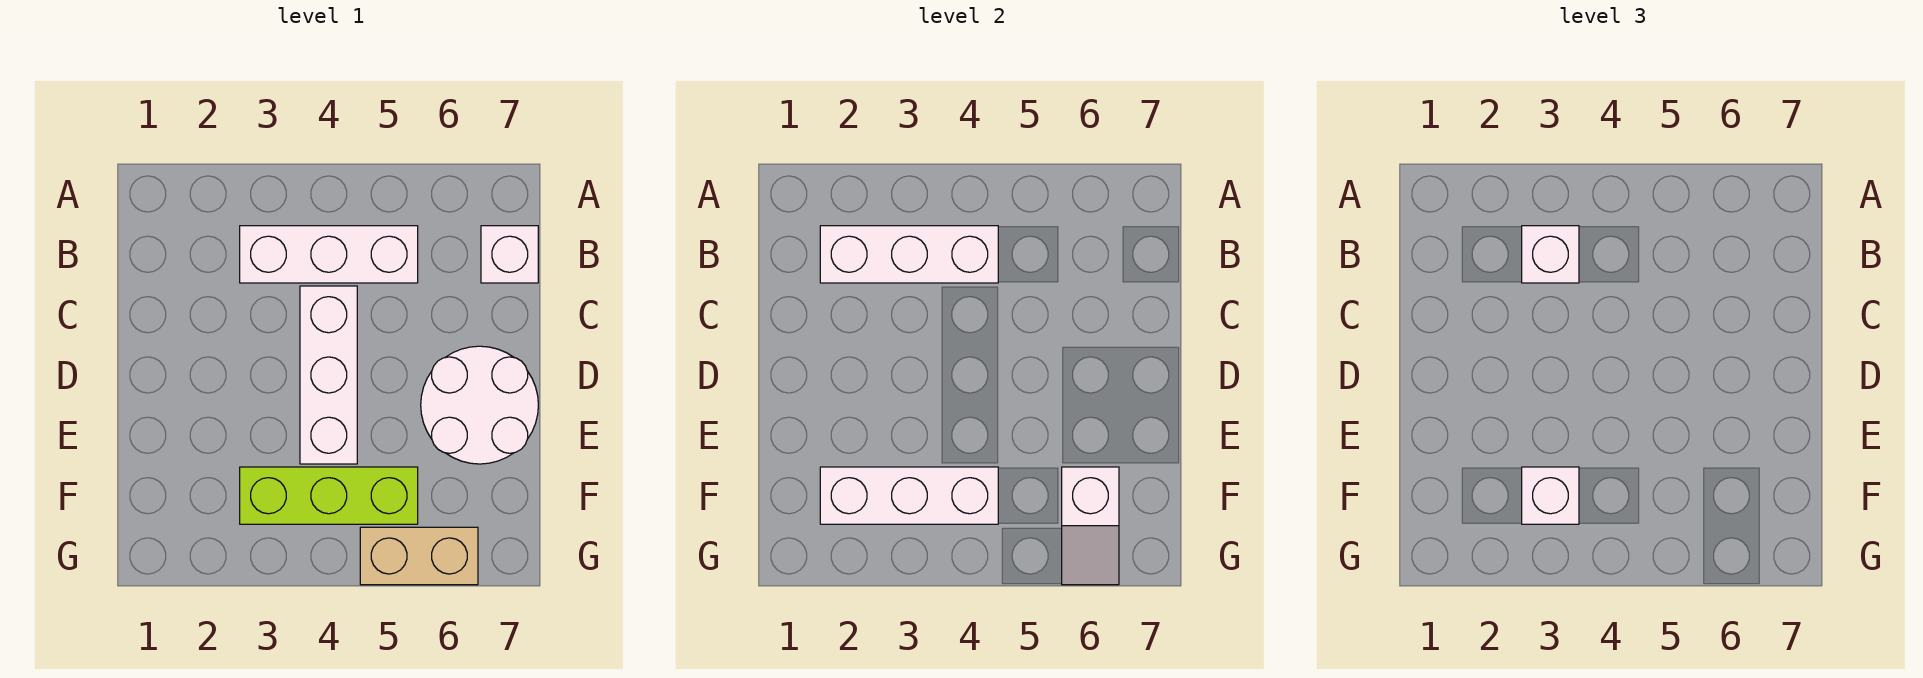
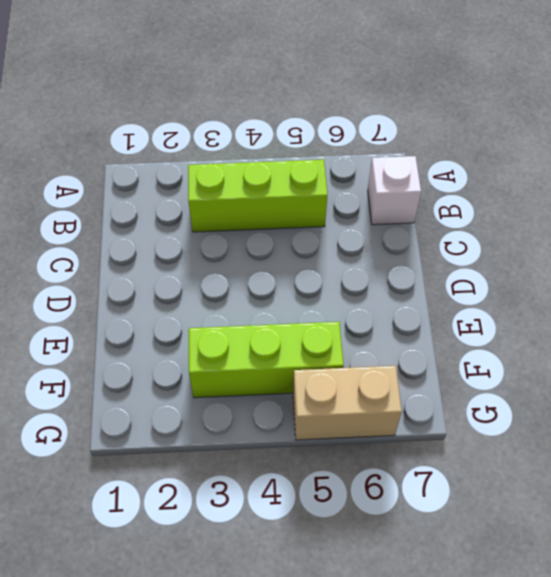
lime 1x3 brick [188,160,327,232] -> white 1x3 brick [240,226,418,283]
none -> white 1x3 brick [300,286,357,464]
none -> white 2x2 round brick [421,346,538,464]

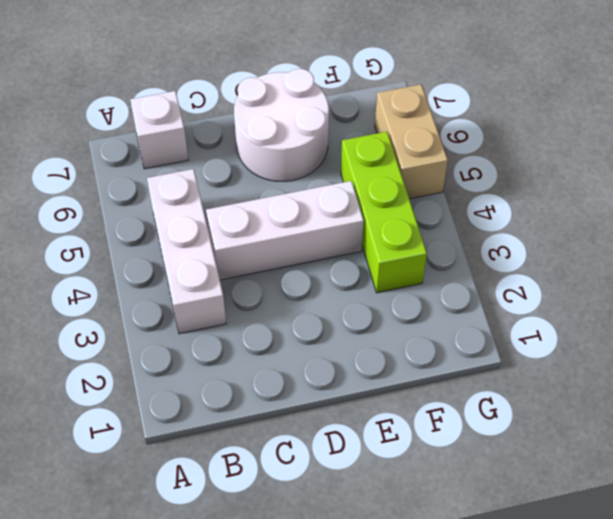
none -> white 1x3 brick [820,226,998,283]
none -> white 1x3 brick [820,467,998,524]

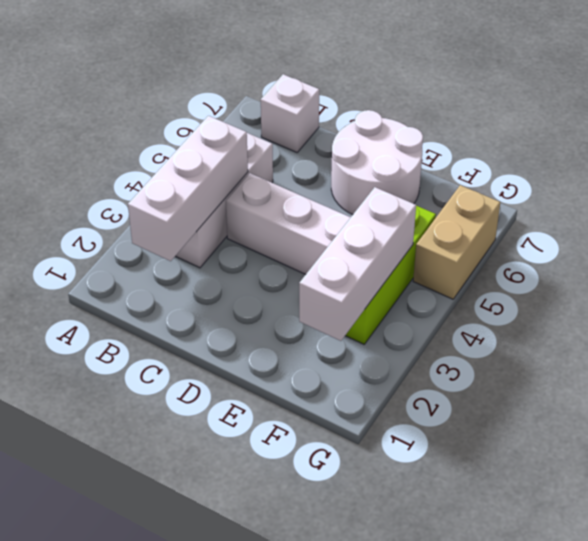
none -> white 1x2 slope [1062,467,1119,585]
none -> white 1x1 brick [1522,226,1579,283]

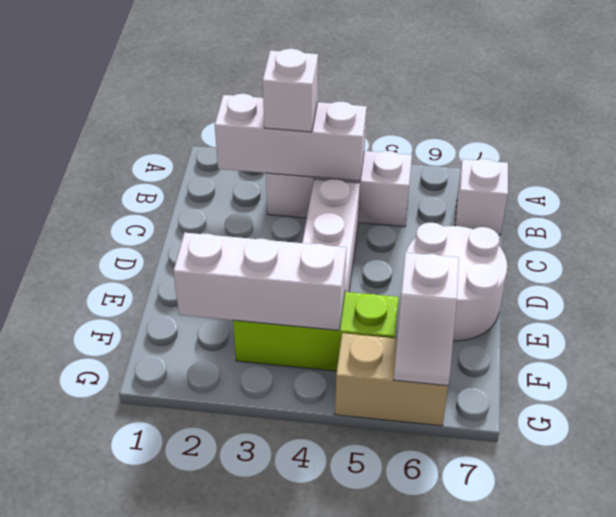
none -> white 1x1 brick [1522,467,1579,524]

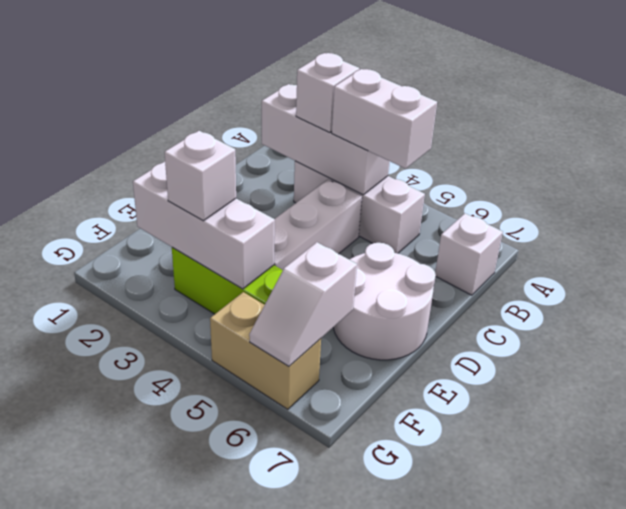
white 1x2 brick [332,69,437,169] -> none

